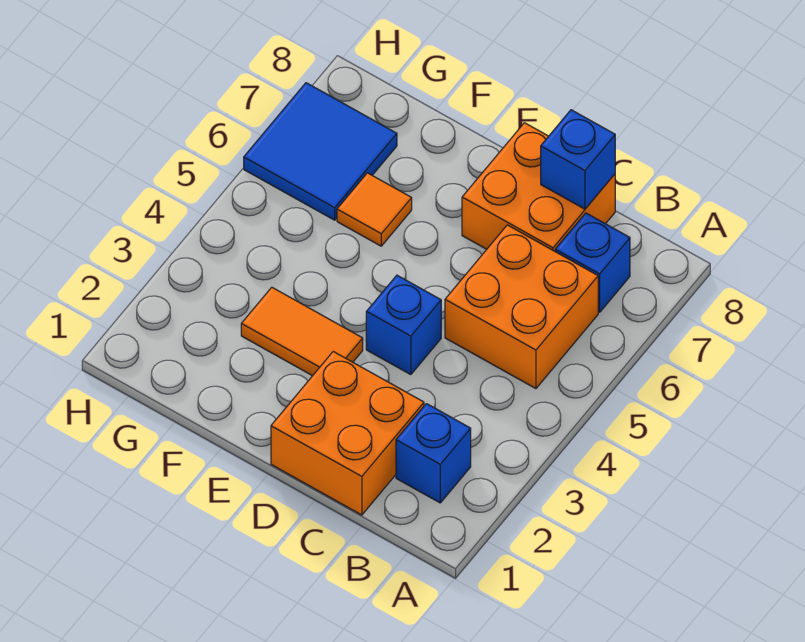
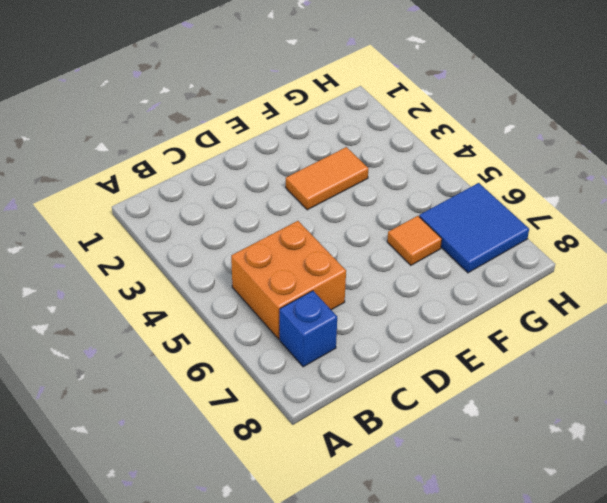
none -> blue 1x1 brick [396,404,471,503]
none -> orange 2x2 brick [271,352,424,515]

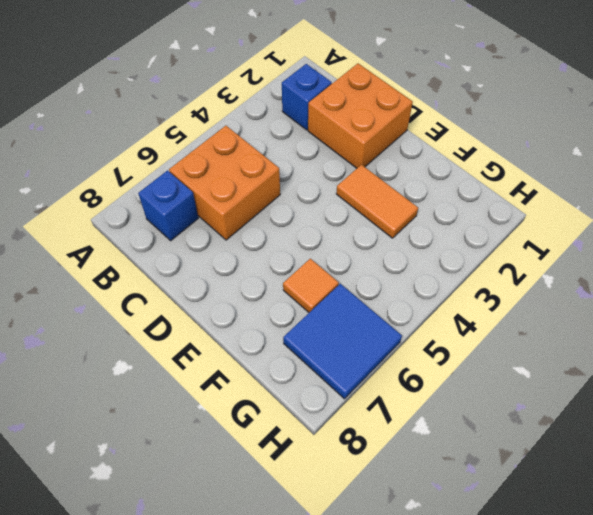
none -> orange 2x2 brick [462,123,615,251]
none -> blue 1x1 brick [366,275,441,375]

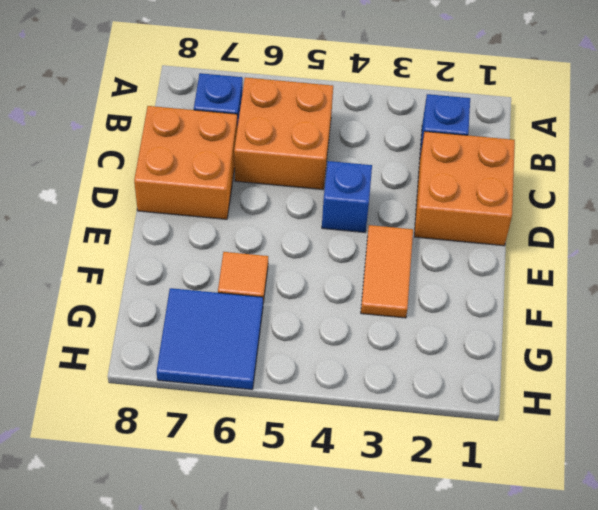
none -> blue 1x1 brick [541,110,615,209]

